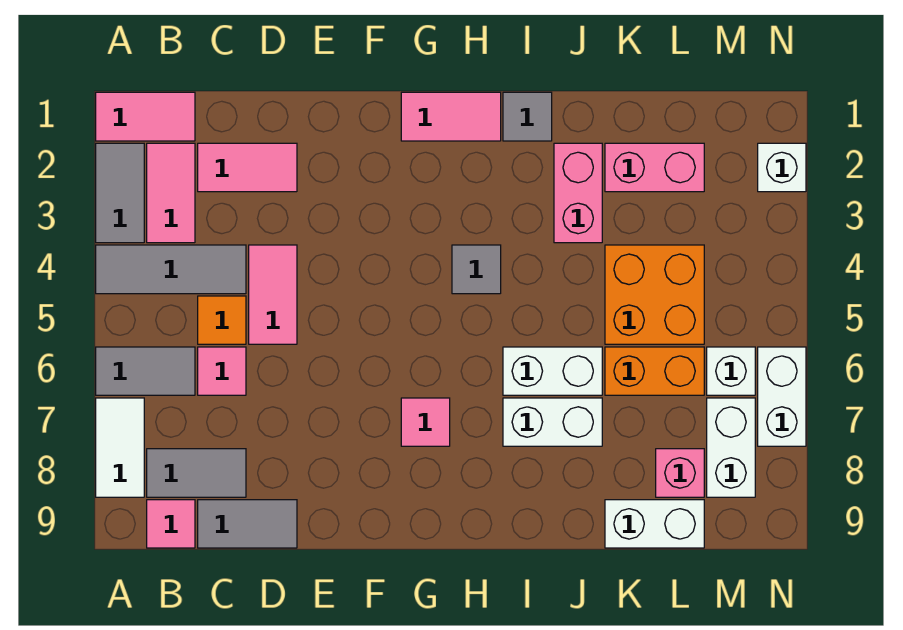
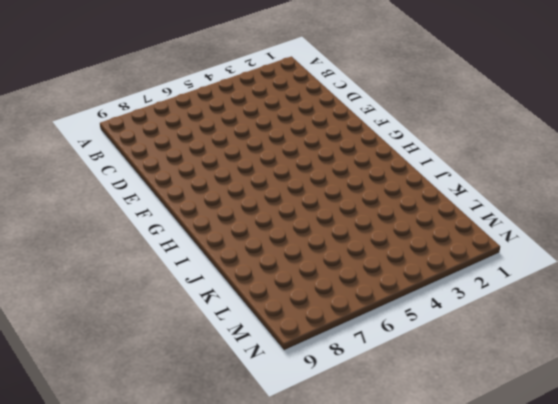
none -> pink 1x2 tile [96,92,195,141]
none -> grey 1x2 tile [96,143,144,243]
none -> grey 1x3 tile [96,245,246,294]

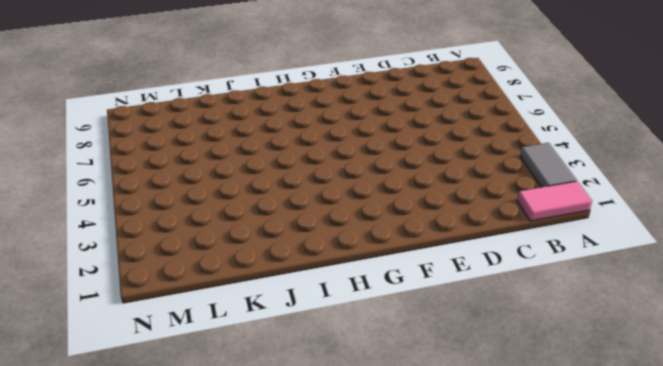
none -> grey 1x3 tile [96,245,246,294]
none -> grey 1x2 tile [96,347,195,395]
none -> white 1x2 tile [96,398,144,497]

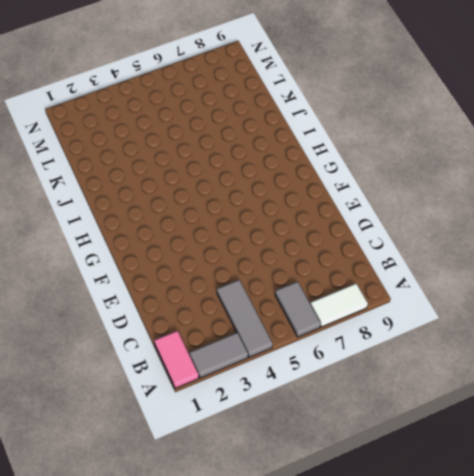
none -> pink 1x2 tile [147,143,195,243]
none -> grey 1x2 tile [147,449,246,497]
none -> pink 1x1 tile [147,500,195,548]

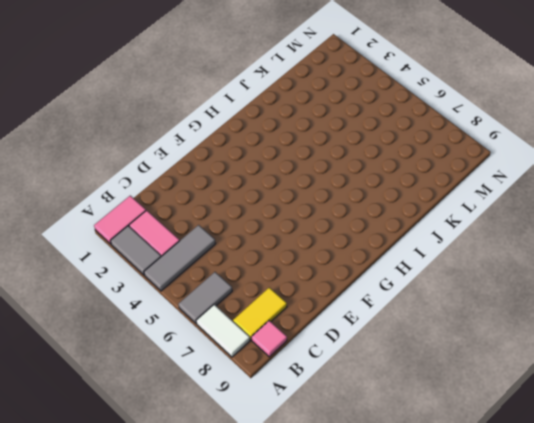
yellow 1x2 tile [233,287,287,340] -> grey 1x2 tile [147,449,246,497]
none -> pink 1x2 tile [198,143,297,192]
none -> orange 1x1 tile [198,296,246,344]
none -> pink 1x1 tile [198,347,246,395]

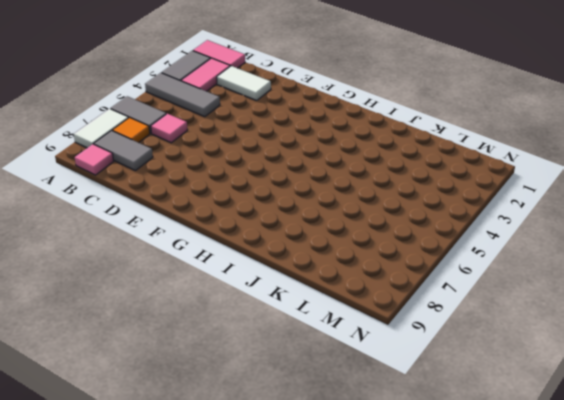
orange 1x1 tile [113,117,150,143] -> orange 1x1 tile moved to [198,296,246,344]
white 1x2 tile [217,66,271,101] -> pink 1x2 tile [198,143,297,192]
none -> grey 1x2 tile [198,500,297,548]
none -> pink 1x2 tile [249,245,297,344]
none -> pink 1x2 tile [401,92,501,141]

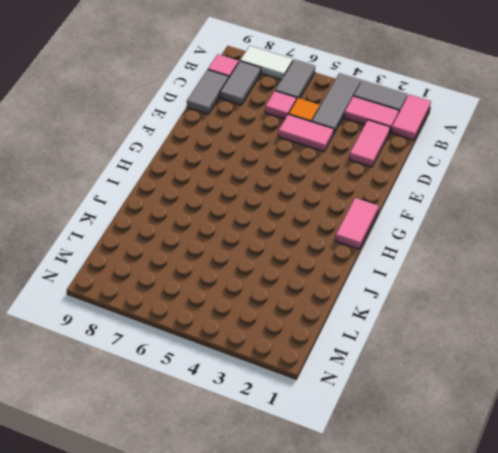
none -> pink 1x1 tile [401,398,450,446]
none -> grey 1x1 tile [452,245,501,294]
none -> grey 1x1 tile [503,92,552,141]

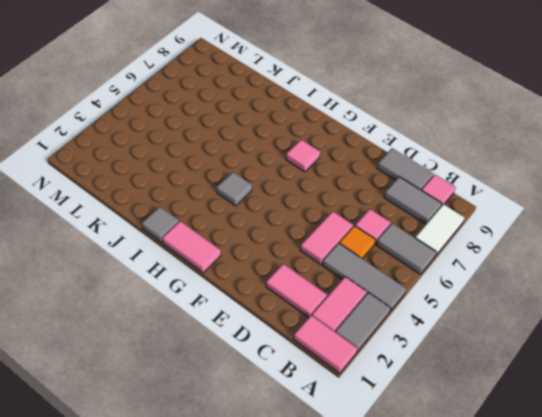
none -> white 1x2 brick [503,347,602,395]
none -> white 1x2 brick [503,398,602,446]
none -> pink 1x2 brick [554,143,602,243]

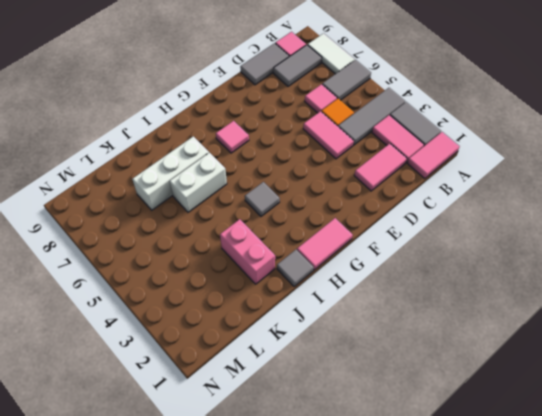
white 1x3 brick [132,136,209,210] -> white 1x2 brick [503,398,602,446]
none -> pink 1x2 brick [605,143,704,192]
none -> orange 2x2 brick [605,245,704,344]
none -> orange 1x2 brick [605,347,704,395]

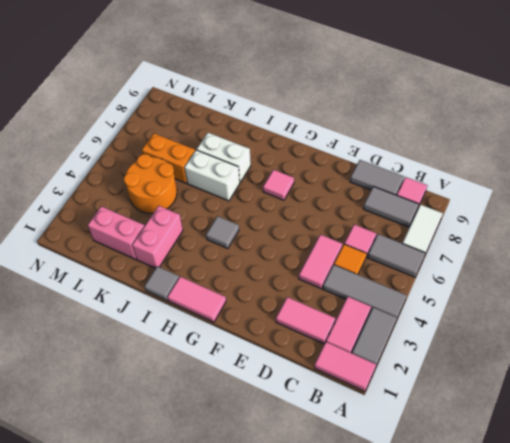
orange 2x2 round brick [124,154,177,213] -> orange 2x2 brick [605,245,704,344]
none -> white 1x2 brick [605,500,704,548]
none -> pink 1x1 brick [656,449,704,497]
none -> white 1x1 brick [707,347,755,395]

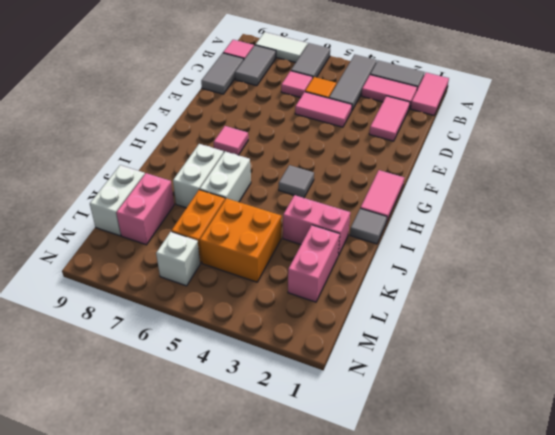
pink 1x2 brick [116,173,174,245] -> pink 1x1 brick [656,449,704,497]
none -> white 1x2 brick [707,398,755,497]
none -> white 1x1 brick [758,143,806,192]
none -> white 1x2 brick [758,347,806,446]

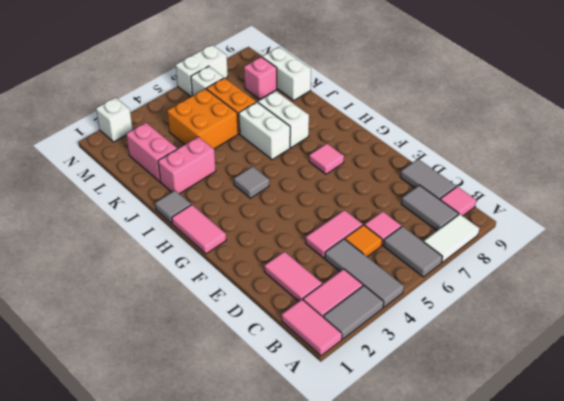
none -> white 1x2 brick [707,398,755,497]

